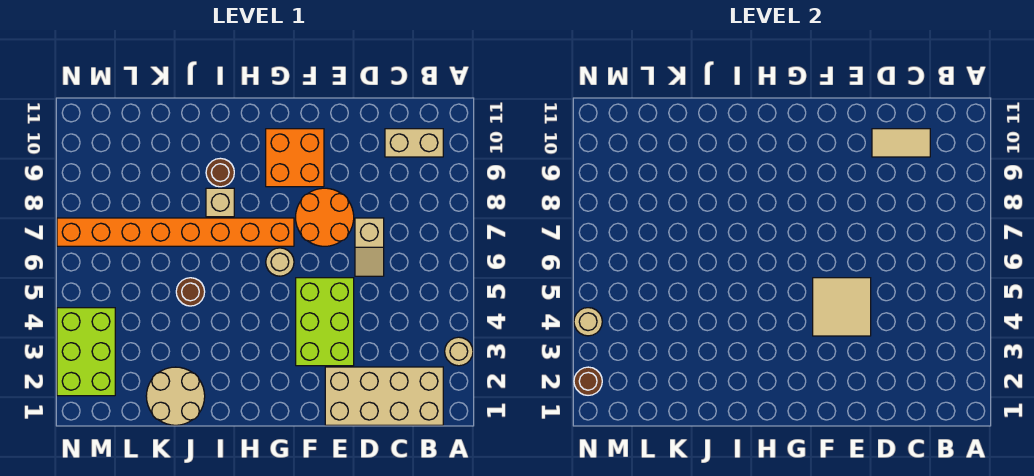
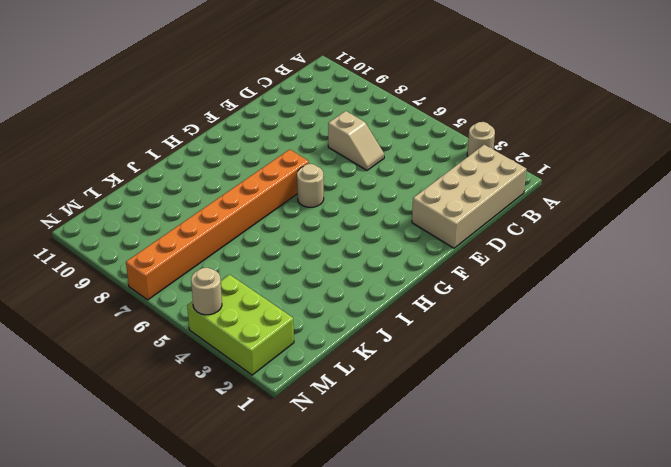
none -> tan 1x2 brick [385,129,443,157]
none -> lime 2x3 brick [296,278,354,366]
none -> orange 2x2 round brick [296,188,354,246]

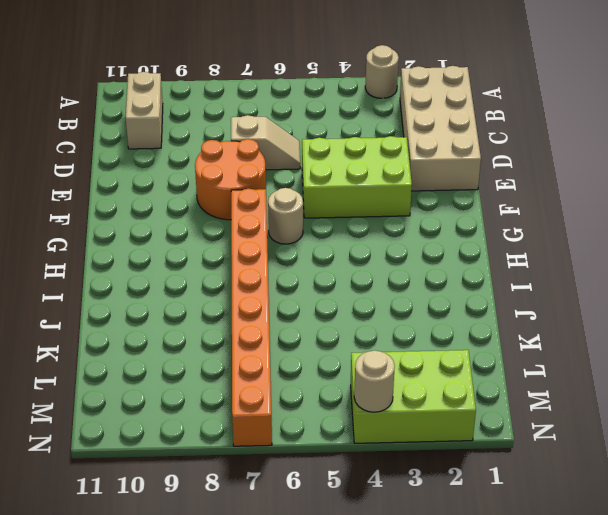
none -> orange 2x2 brick [266,129,324,187]
none -> tan 1x1 brick [206,188,234,217]
none -> brown 1x1 round brick [206,158,234,187]

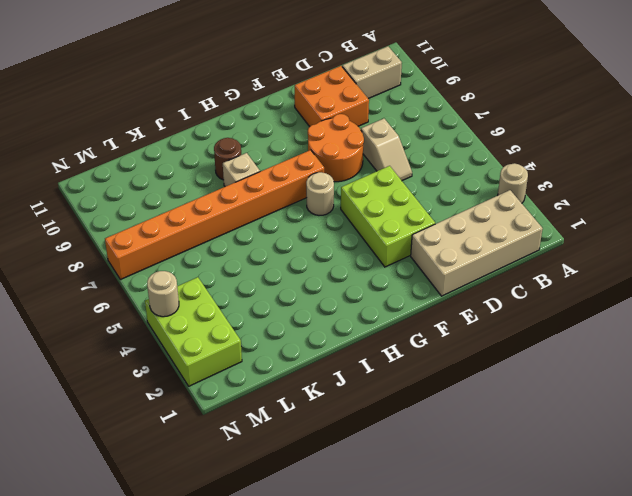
orange 2x2 brick [295,66,369,127] -> orange 2x2 brick moved to [266,129,324,187]
none -> tan 2x2 round brick [146,367,205,425]
none -> brown 1x1 round brick [176,278,205,306]
none -> tan 1x2 tile [872,129,930,157]

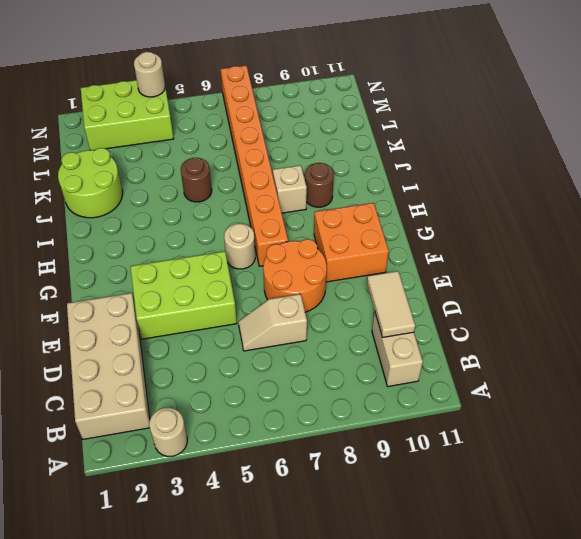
lime 2x2 round brick [58,148,123,218] -> tan 2x2 round brick [146,367,205,425]
none -> tan 2x2 tile [813,278,871,336]
none -> brown 1x1 round brick [574,367,602,395]

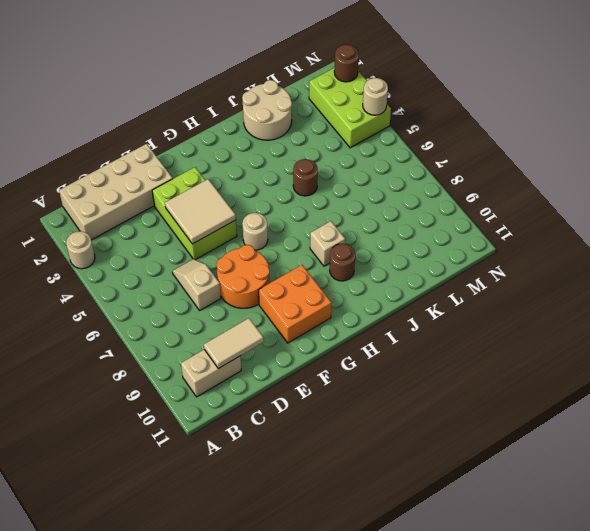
none -> orange 1x8 brick [57,218,294,246]

